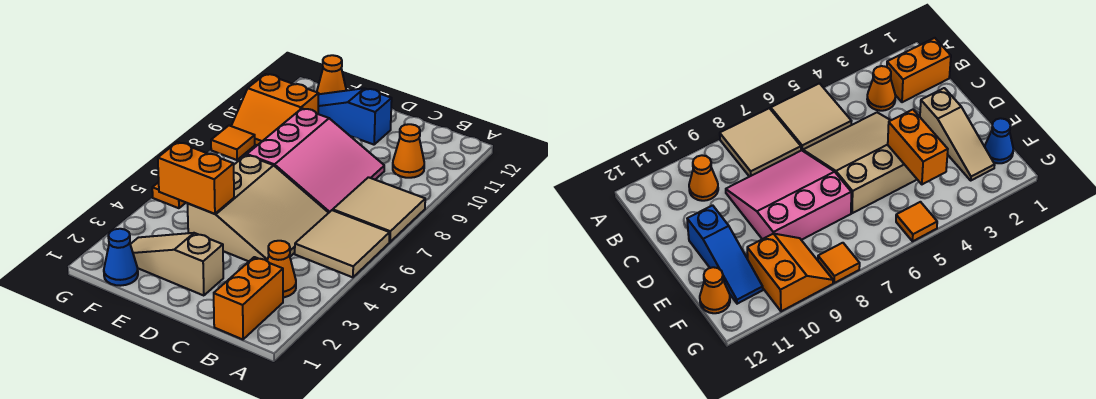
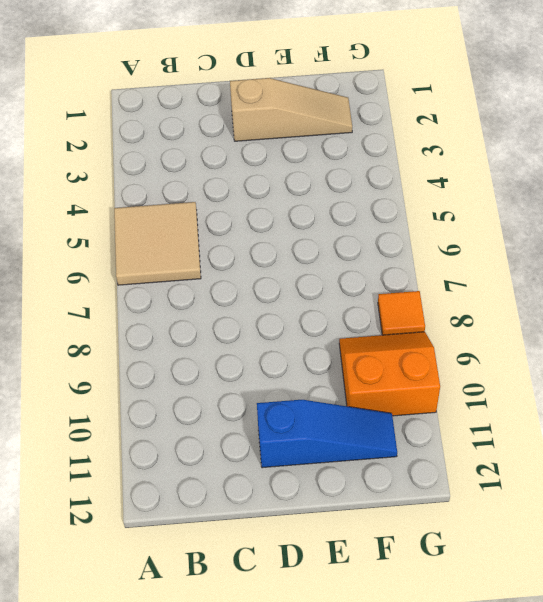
none -> tan 2x2 tile [333,177,425,242]
none -> orange 1x2 brick [214,257,283,339]
none -> orange 1x1 cone [267,241,296,297]

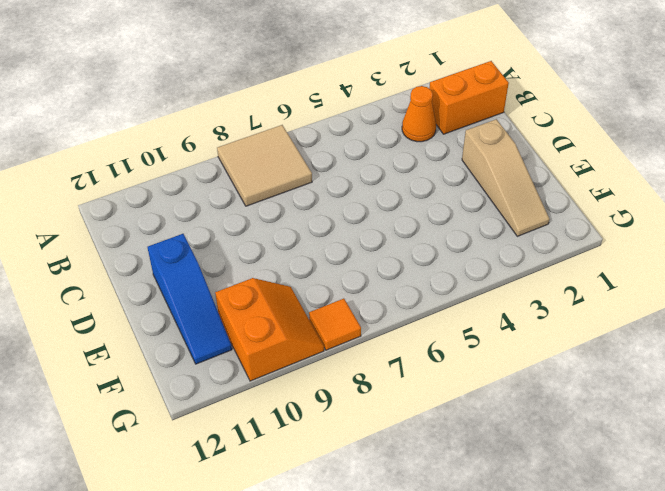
none -> tan 2x2 tile [295,210,390,277]
none -> orange 1x1 cone [393,124,424,178]
none -> tan 3x3 slope [188,155,328,261]

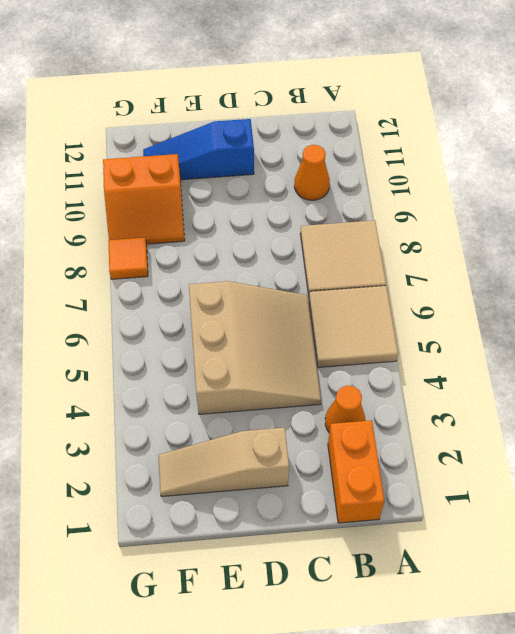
none -> pink 3x3 slope [247,108,384,213]
none -> blue 1x1 cone [104,229,138,286]
none -> orange 1x1 cone [317,55,346,94]

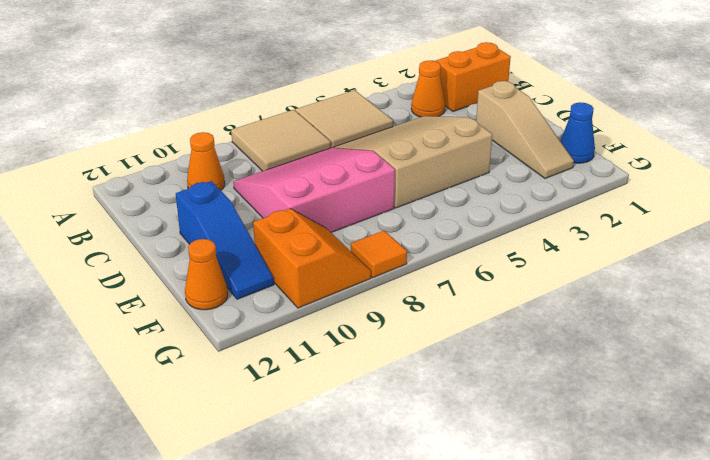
none -> orange 1x1 tile [152,182,186,208]
none -> orange 1x2 brick [158,142,234,214]

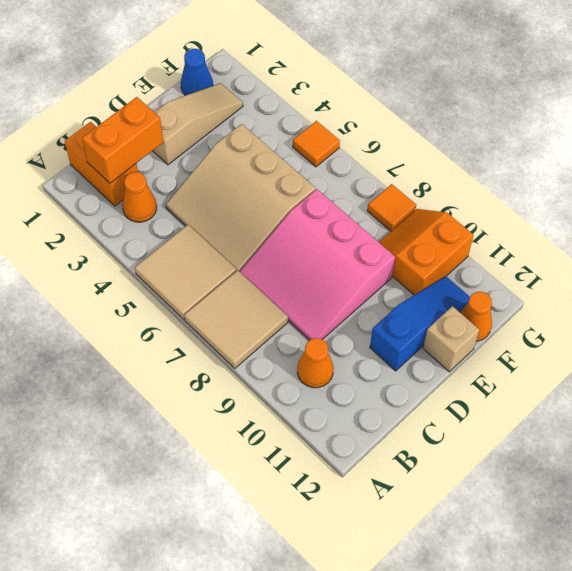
orange 1x2 brick [82,97,163,183] -> orange 1x2 brick moved to [158,142,234,214]
tan 1x1 brick [423,306,479,372] -> none

